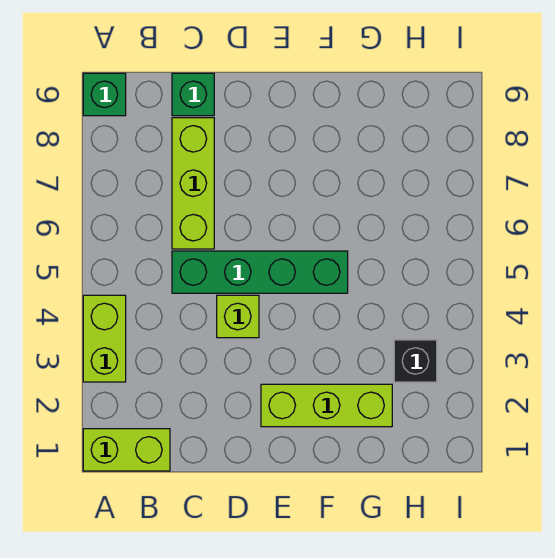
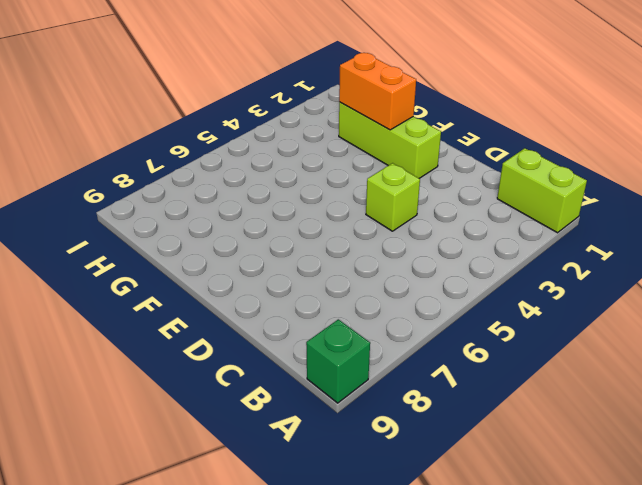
orange 1x2 brick [339,53,416,130] -> none
none -> lime 1x2 brick [83,295,126,382]
none -> green 1x4 brick [172,251,348,293]

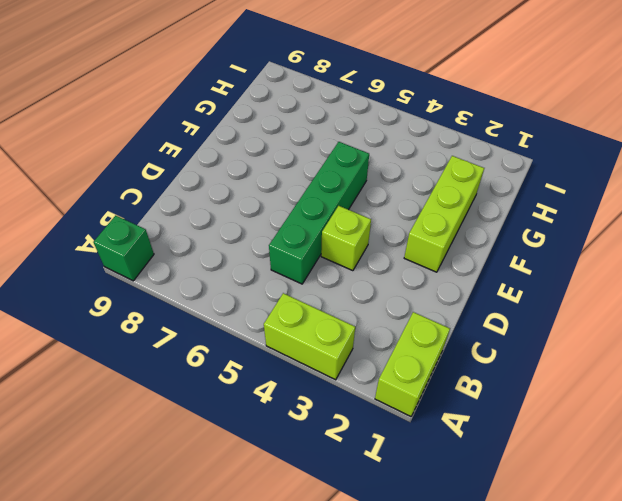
none -> lime 1x3 brick [172,118,214,249]
none -> green 1x1 brick [172,73,214,116]

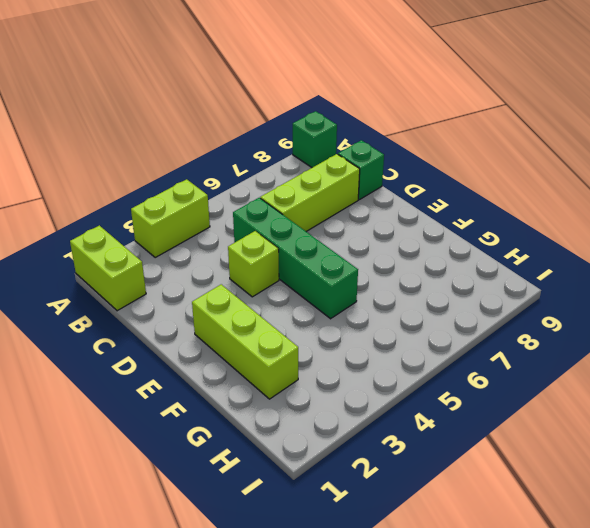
none -> black 1x1 brick [394,340,437,382]

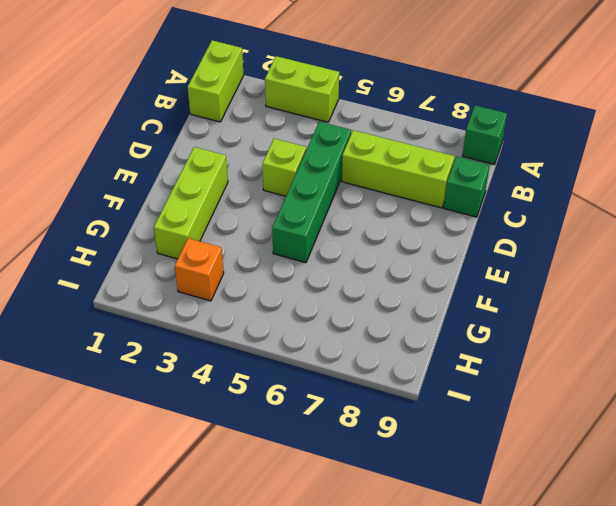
orange 1x1 brick [175,238,224,301] -> black 1x1 brick [394,340,437,382]

